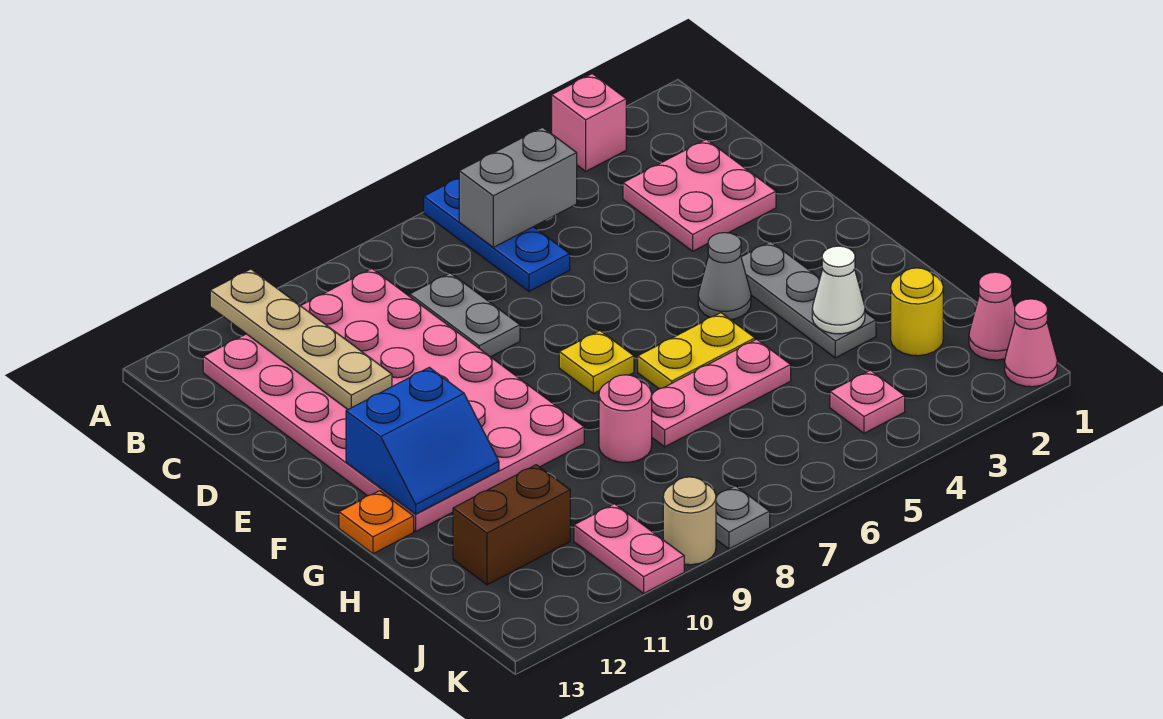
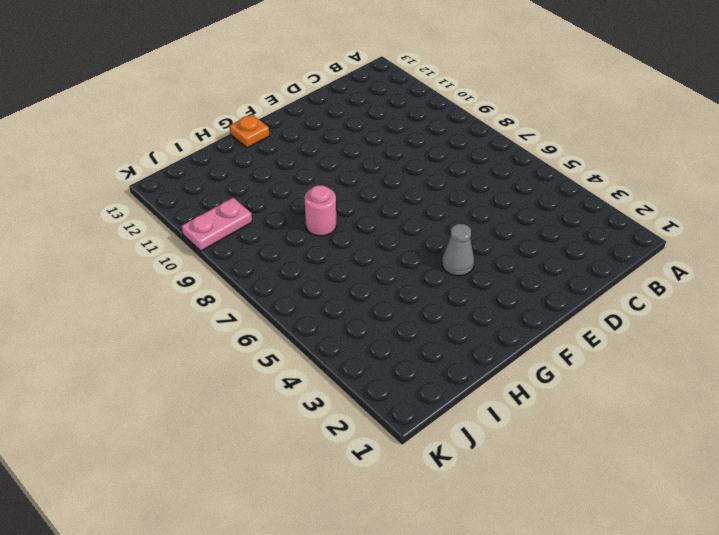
none -> pink 1x1 brick [552,74,626,171]
none -> blue 1x3 plate [424,178,570,291]
none -> pink 4x6 plate [203,269,584,531]

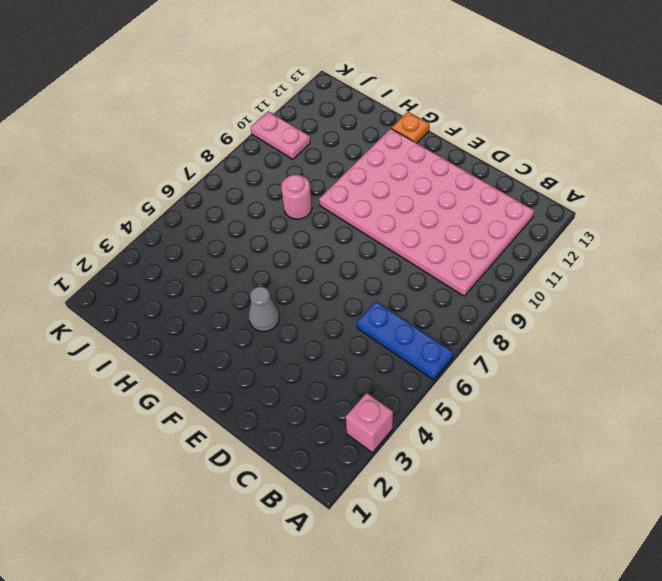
none -> pink 2x2 plate [623,139,776,251]
none -> grey 1x2 plate [410,273,520,357]
none -> grey 1x3 plate [741,242,876,358]

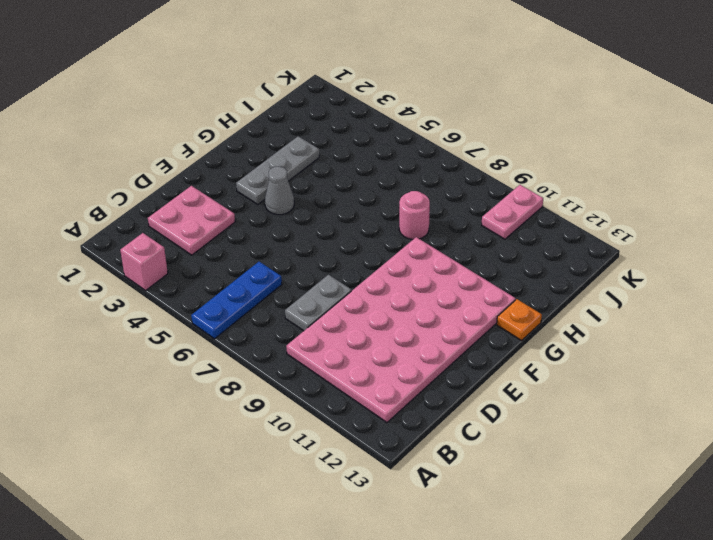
none -> yellow 1x1 plate [559,331,634,394]
none -> yellow 1x2 plate [638,313,755,389]
none -> pink 1x3 plate [652,339,791,447]

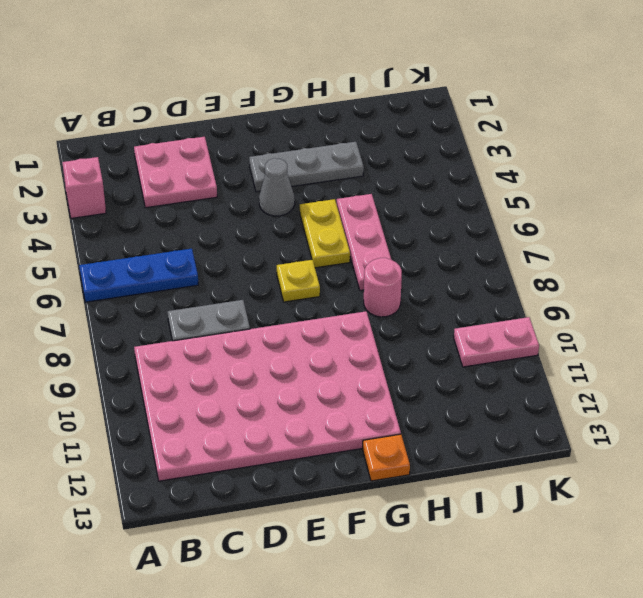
none -> yellow 1x1 round brick [891,268,943,356]
none -> brown 1x2 brick [453,465,570,585]
none -> pink 1x1 cone [969,272,1015,360]

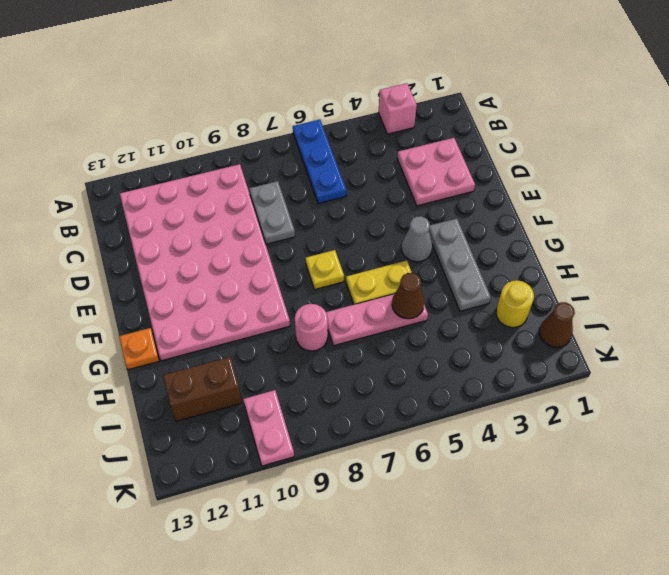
brown 1x1 cone [392,273,424,319] -> none
brown 1x1 cone [539,302,575,348] -> pink 1x1 cone [969,272,1015,360]
none -> pink 1x1 plate [830,370,905,433]
none -> pink 1x1 cone [1005,299,1057,387]
none -> grey 1x1 plate [716,486,770,549]

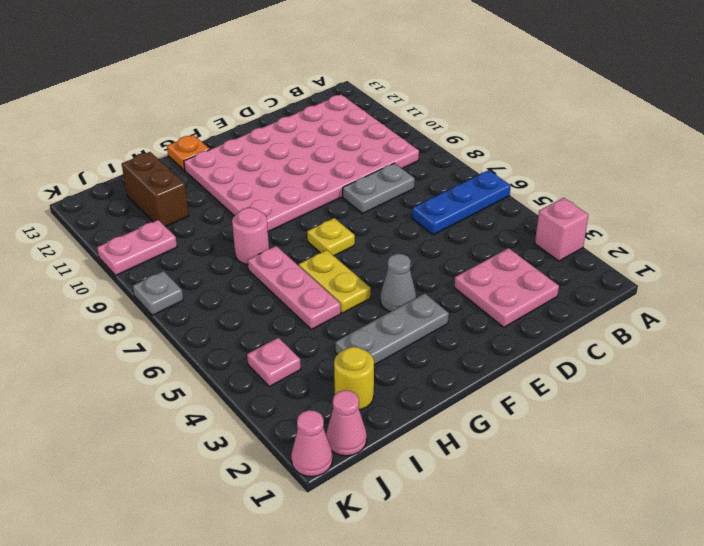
none -> tan 1x1 round brick [663,477,716,565]
none -> tan 1x4 plate [210,269,392,409]
none -> grey 1x2 brick [459,127,577,247]

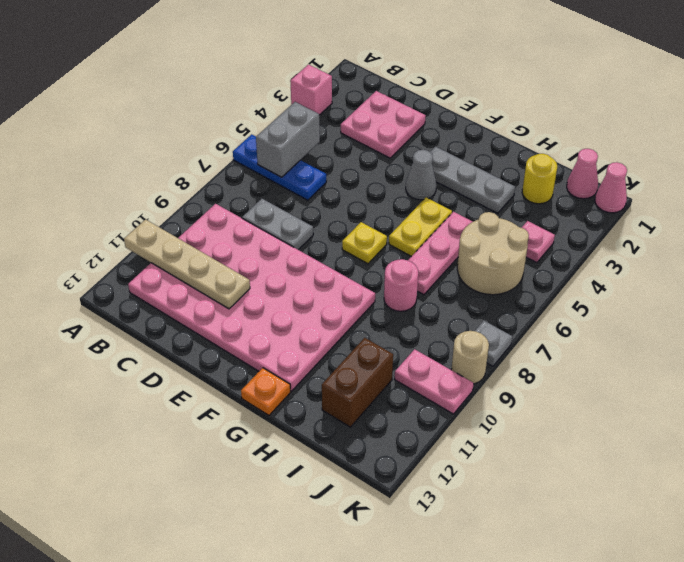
tan 2x2 round brick [457,212,529,295] -> none
none -> blue 2x2 slope [346,367,499,514]
none -> white 1x1 cone [812,246,865,334]

